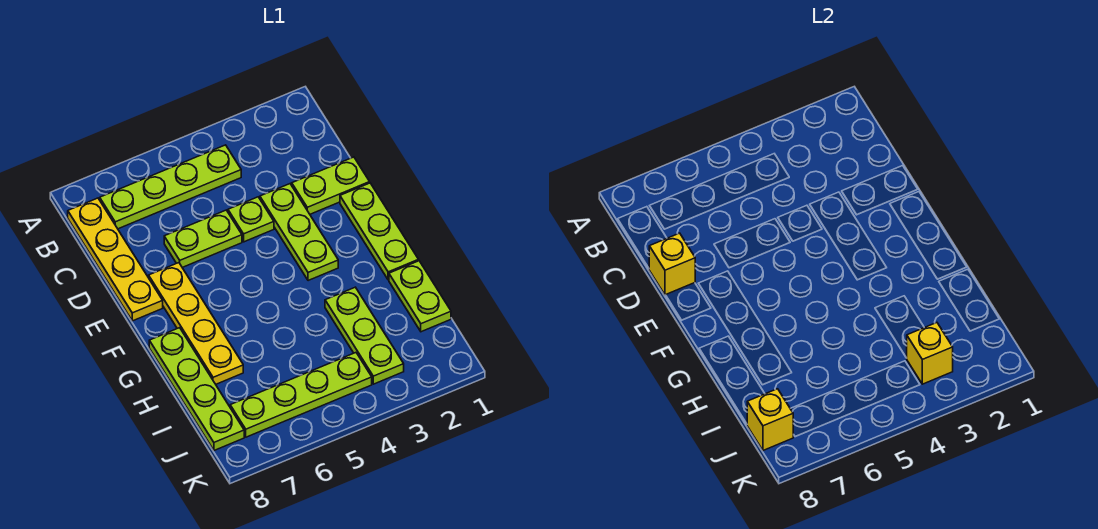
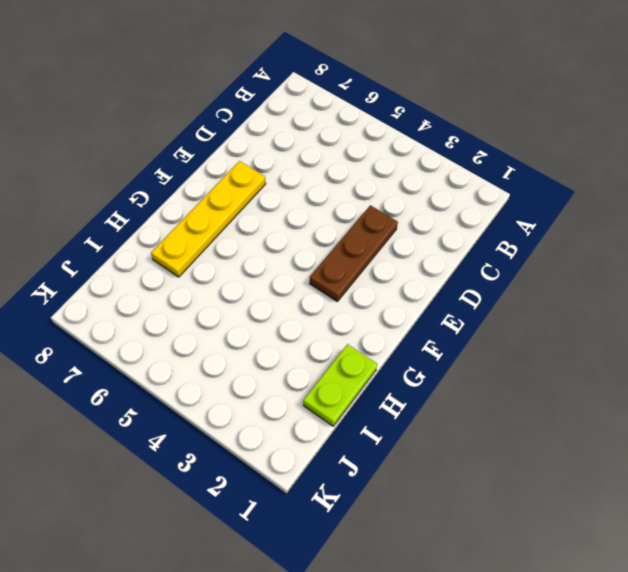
brown 1x3 plate [310,205,398,301] -> lime 1x3 plate [260,184,338,281]
none -> lime 1x4 plate [100,145,241,229]
none -> yellow 1x4 plate [68,198,163,321]
none -> lime 1x2 plate [292,157,370,214]

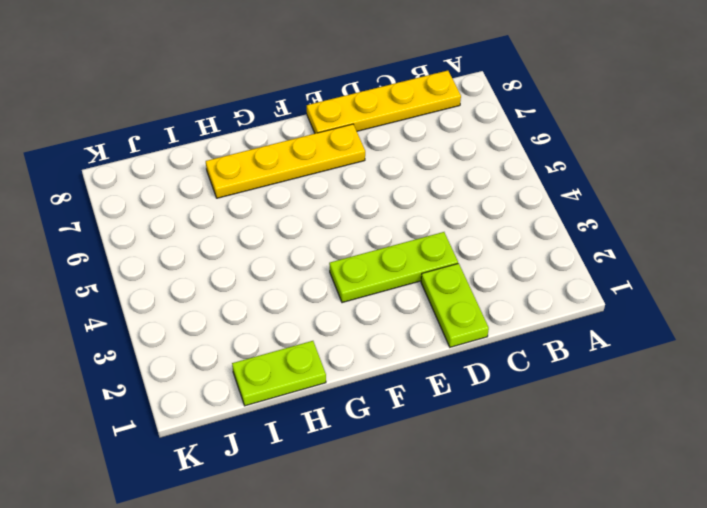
none -> lime 1x4 plate [100,145,241,229]
none -> lime 1x1 plate [228,197,274,242]
none -> lime 1x2 plate [164,210,242,268]

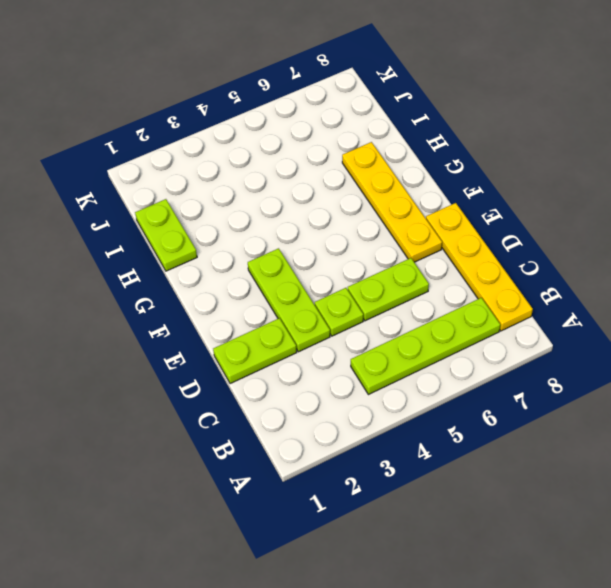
none -> lime 1x3 plate [340,183,419,280]
none -> lime 1x4 plate [149,328,244,450]
none -> lime 1x3 plate [325,287,404,384]

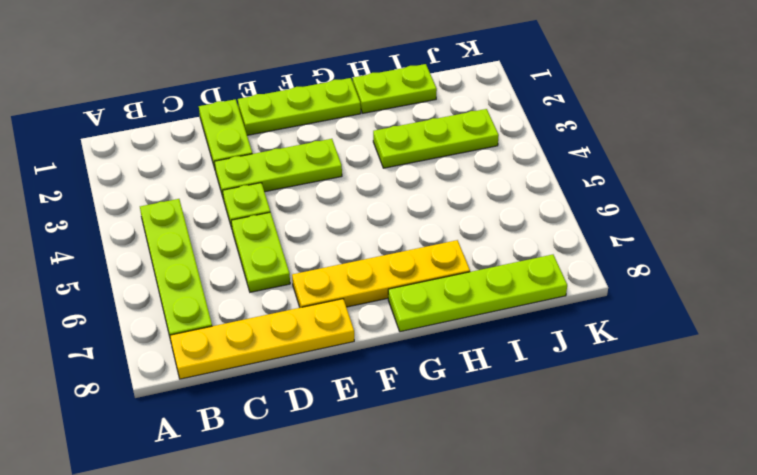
none -> lime 1x4 plate [230,353,372,437]
none -> yellow 1x1 brick [649,233,695,295]
none -> yellow 1x1 brick [907,323,953,384]

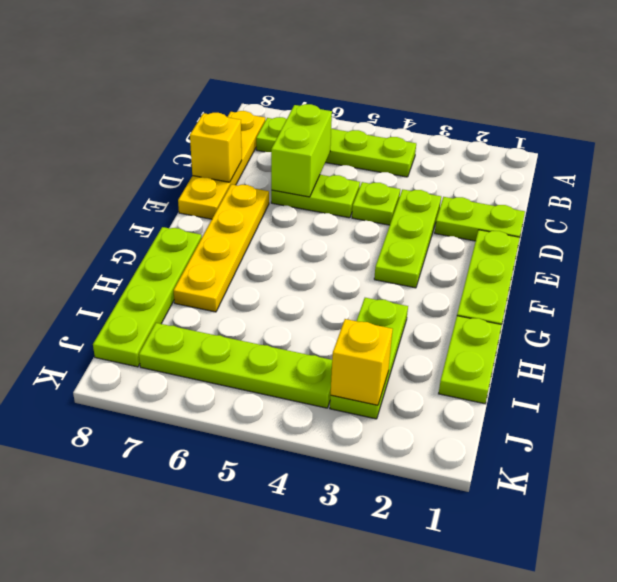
lime 1x2 brick [271,104,332,197] -> none
none -> yellow 1x1 brick [747,389,793,450]

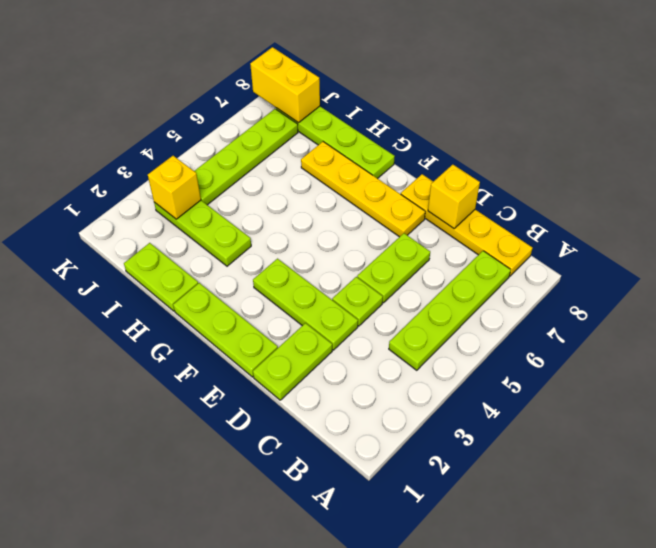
yellow 1x2 brick [250,47,320,123] -> yellow 1x1 brick [747,389,793,450]

